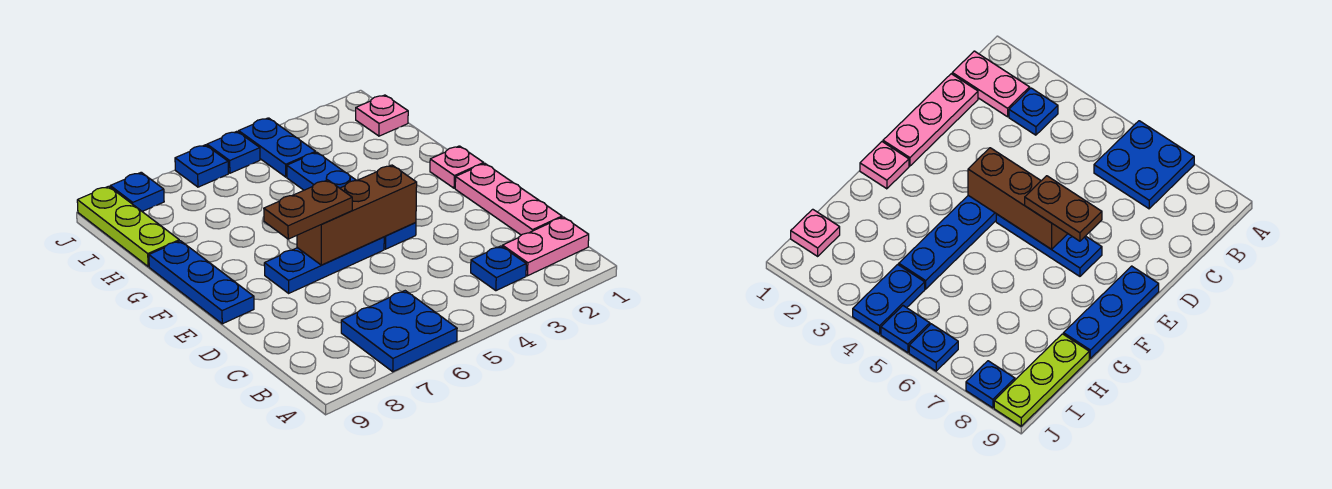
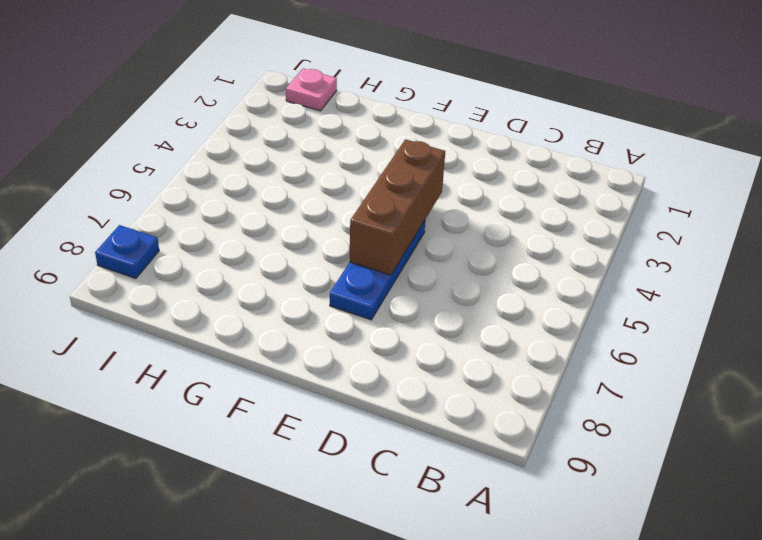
none -> blue 2x2 plate [341,291,457,372]
none -> pink 1x2 plate [502,217,589,276]
none -> blue 1x1 plate [471,246,526,291]

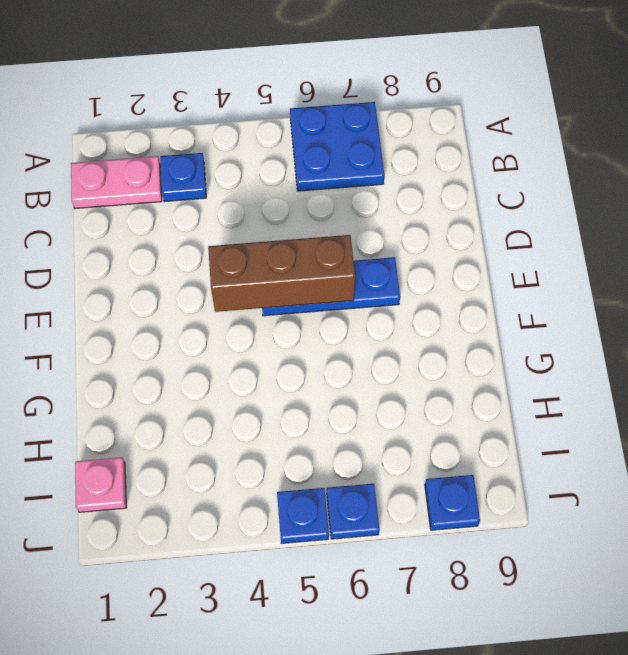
none -> pink 1x3 plate [455,163,562,235]
none -> blue 1x4 plate [287,152,416,249]
none -> blue 1x3 plate [149,241,254,324]

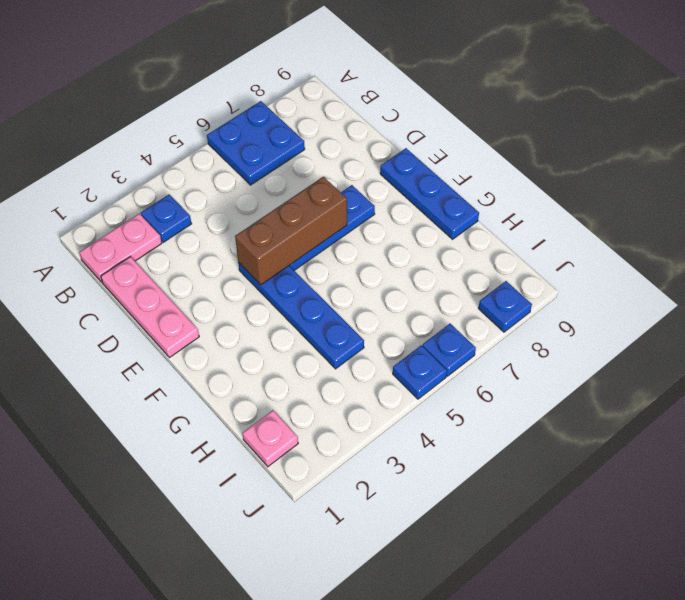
none -> pink 1x1 plate [430,146,484,188]
none -> lime 1x3 plate [77,186,179,267]
none -> blue 1x2 plate [239,118,316,177]

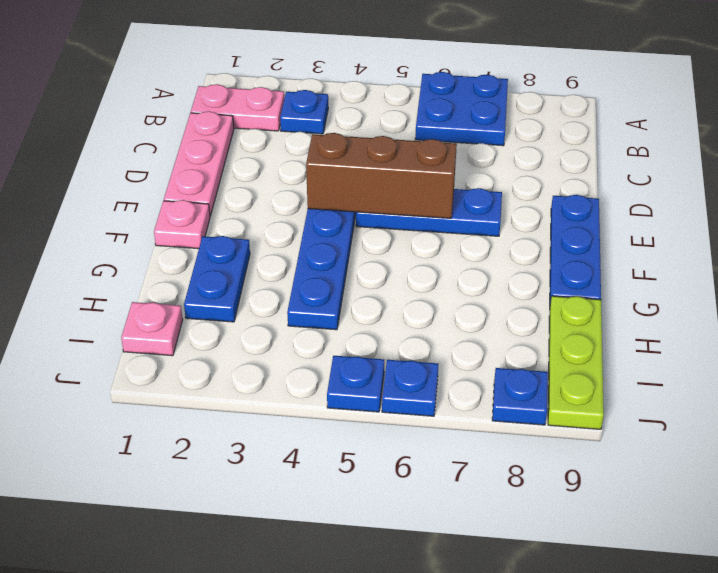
blue 1x2 plate [184,236,250,322] -> blue 1x2 plate moved to [239,118,316,177]
none -> brown 1x2 plate [264,180,352,239]

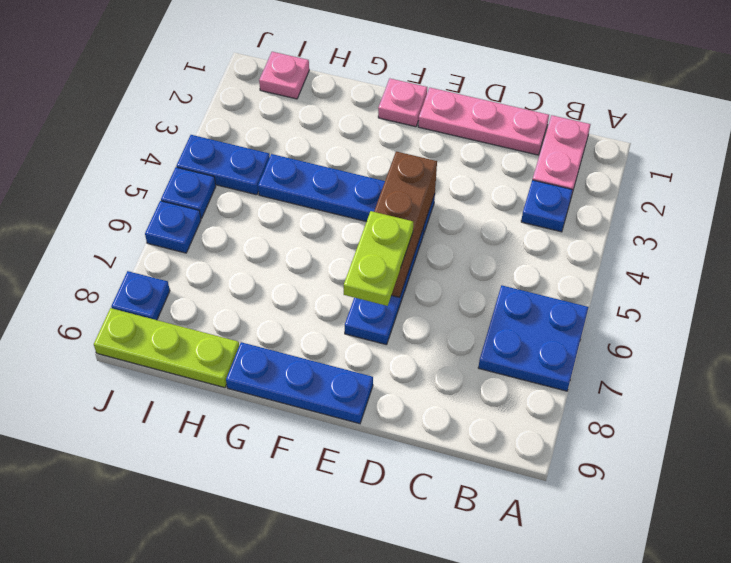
lime 1x2 plate [344,211,413,306] -> brown 1x2 plate [264,180,352,239]

